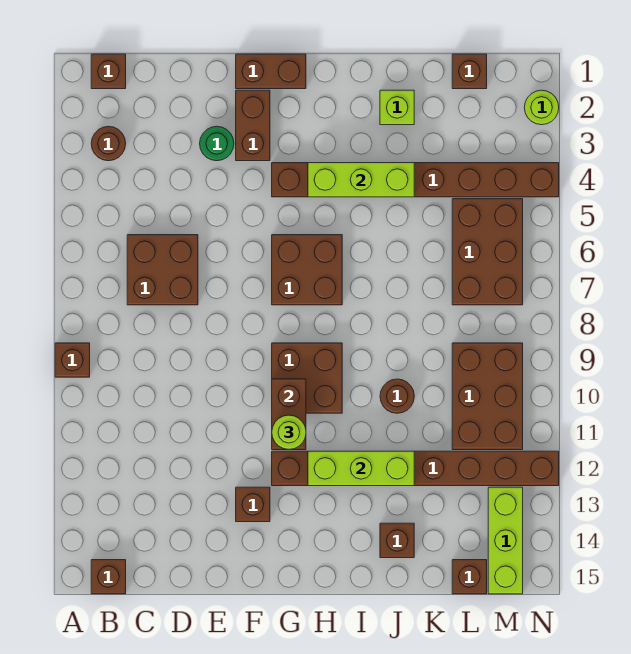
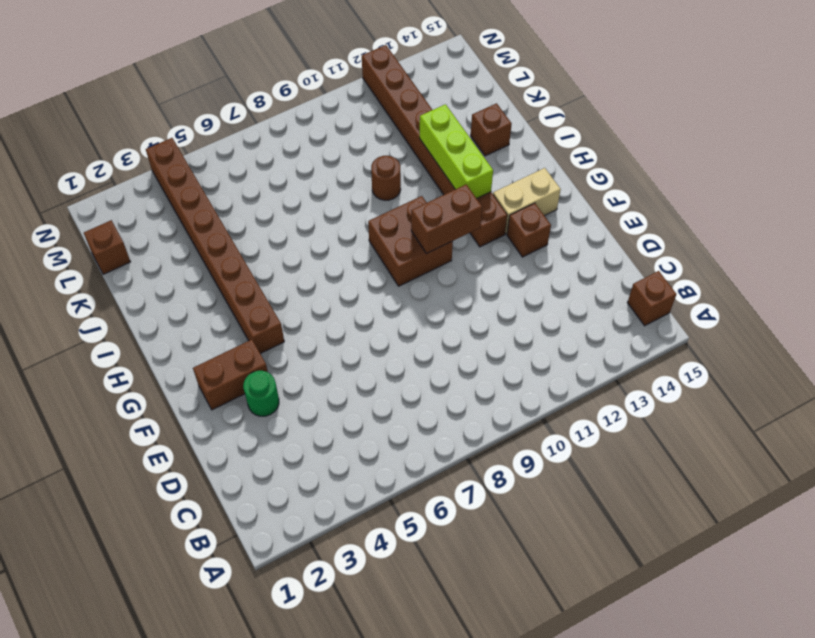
tan 1x2 brick [493,168,561,234] -> none
none -> brown 1x1 brick [55,343,90,377]
none -> brown 1x1 brick [91,54,126,89]
none -> brown 1x1 round brick [91,126,126,161]

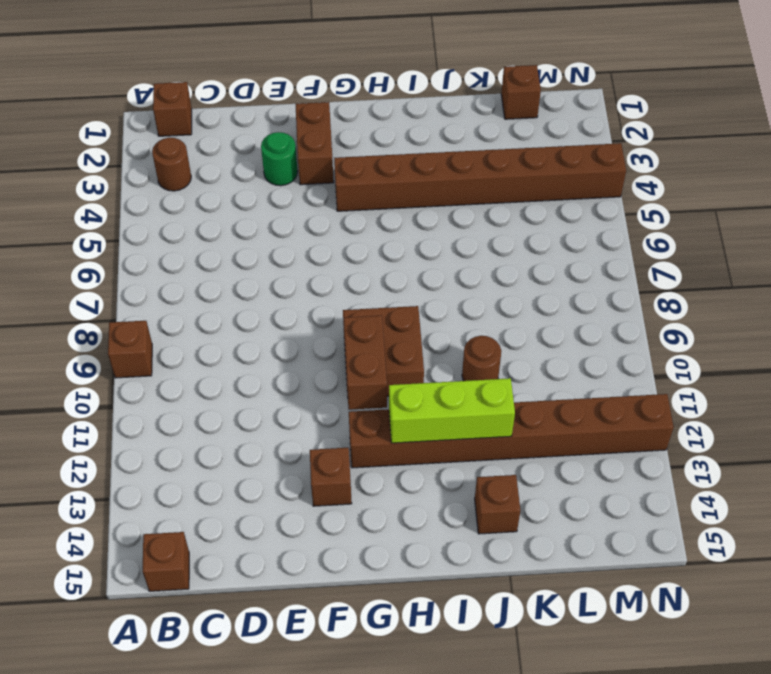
none -> brown 2x2 brick [127,235,198,305]
none -> brown 1x2 brick [236,54,306,89]
none -> brown 2x2 brick [272,235,342,305]

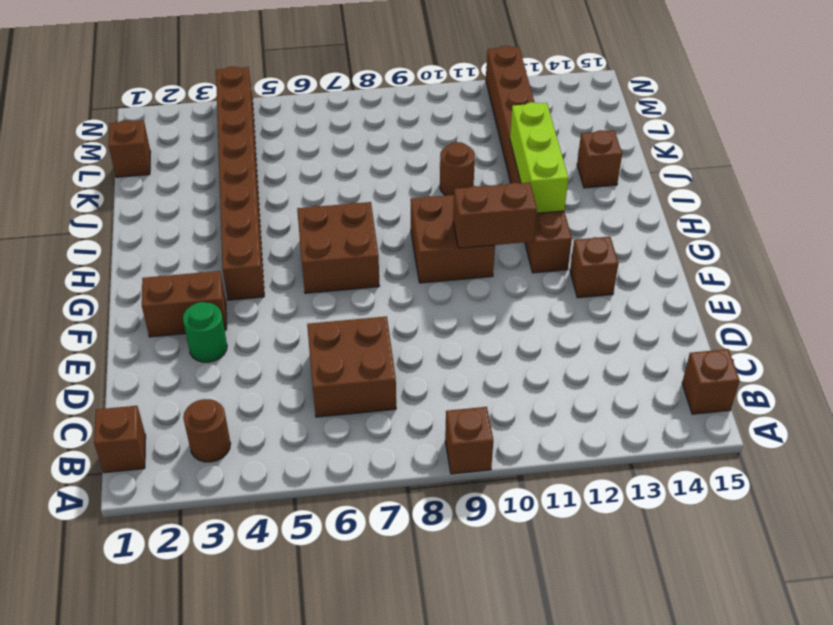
none -> brown 1x2 brick [236,54,306,89]
none -> lime 1x1 brick [380,90,414,125]
none -> brown 2x3 brick [452,199,523,305]

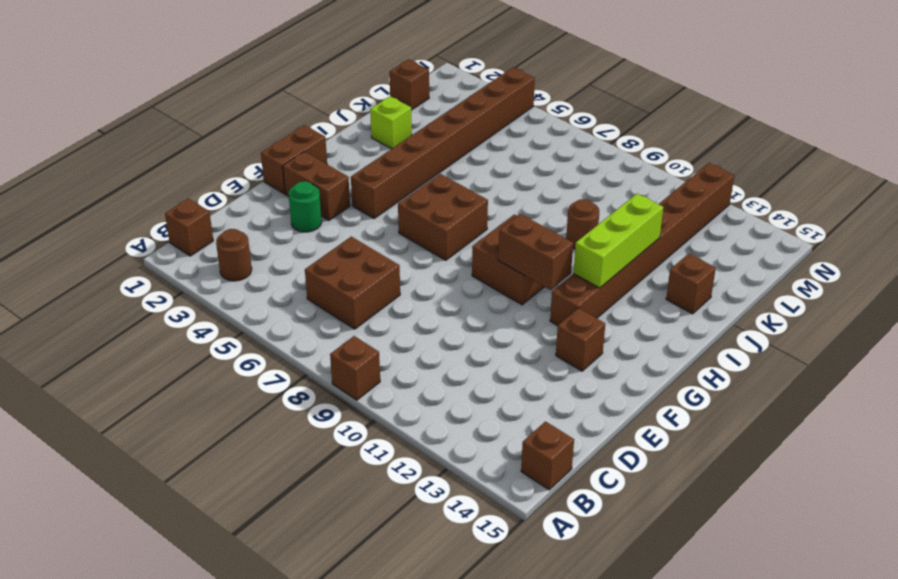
none -> brown 2x3 brick [452,199,523,305]
none -> brown 2x3 brick [452,343,523,450]
none -> brown 1x1 brick [452,560,487,594]

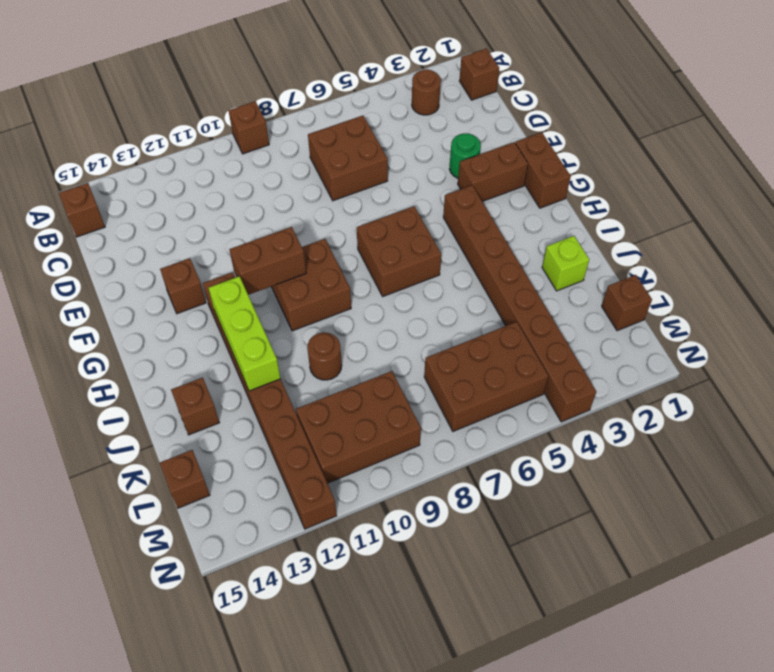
none -> lime 1x3 brick [488,487,523,594]
none -> lime 1x1 round brick [524,90,559,125]
none -> lime 1x3 brick [308,163,414,197]

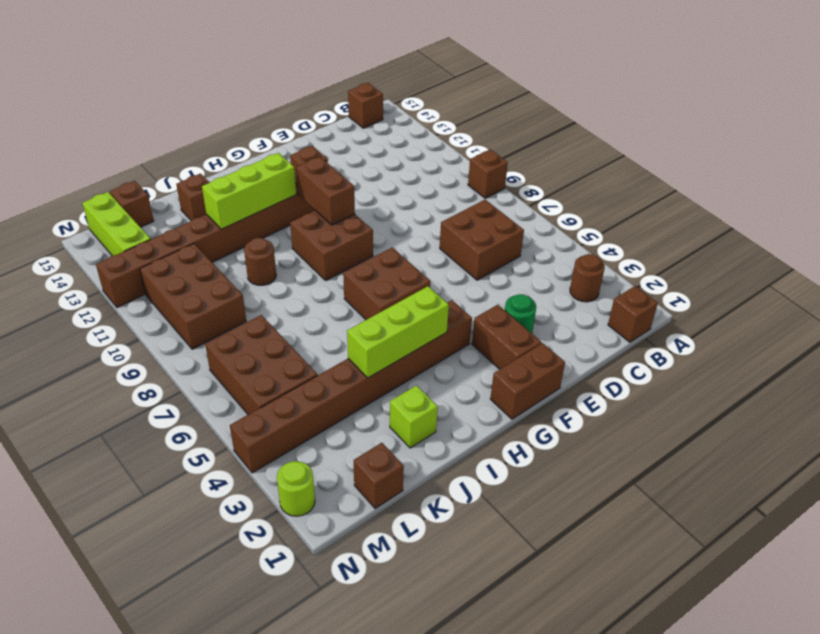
none -> lime 1x1 round brick [272,415,306,450]

